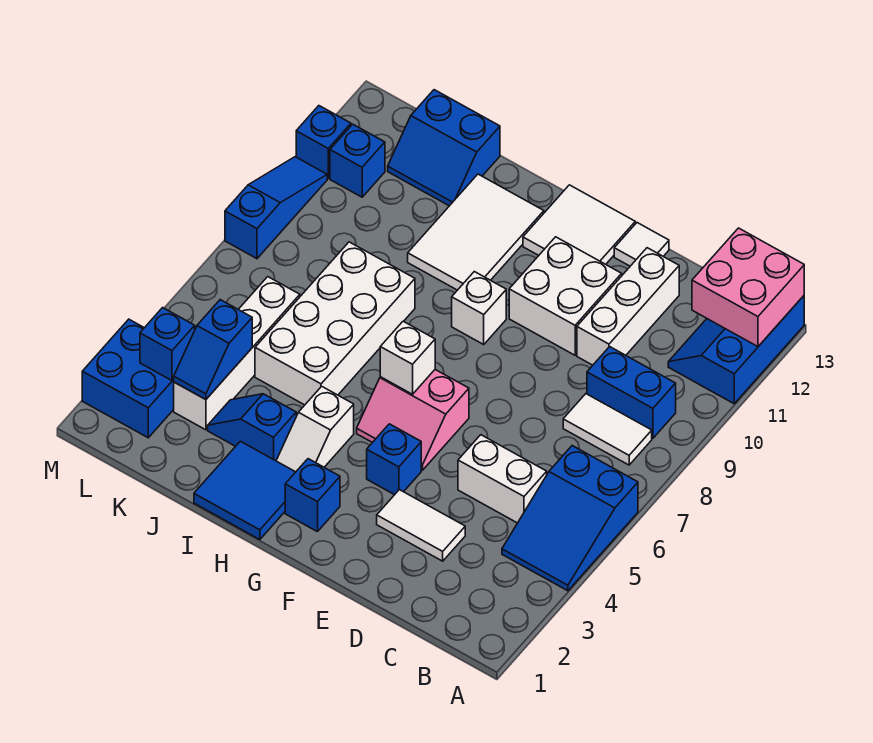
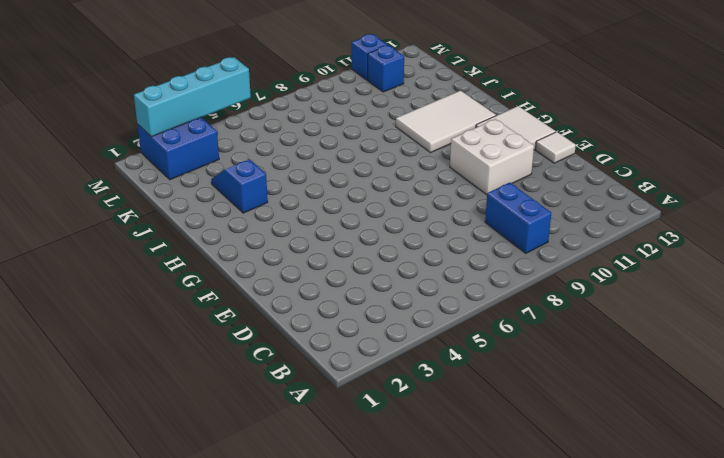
cyan 1x4 brick [134,57,251,137] -> none
none -> blue 2x3 slope [502,446,638,591]
none -> blue 2x3 slope [668,296,804,404]
none -> white 1x2 tile [563,394,652,465]

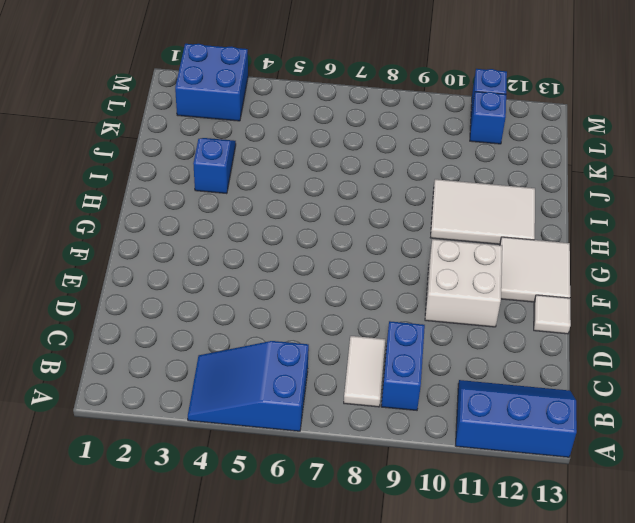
none -> white 1x2 brick [458,435,547,523]
none -> white 1x2 tile [377,490,465,561]
none -> white 1x3 brick [577,248,679,365]

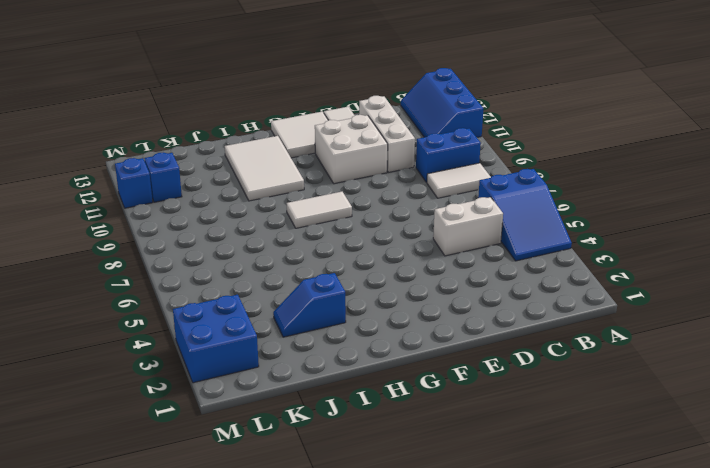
white 1x2 tile [287,192,352,228] -> white 1x2 tile moved to [377,490,465,561]
none -> blue 1x1 brick [367,424,421,495]
none -> pink 2x2 slope [357,370,469,470]
none -> blue 1x1 brick [285,459,340,532]

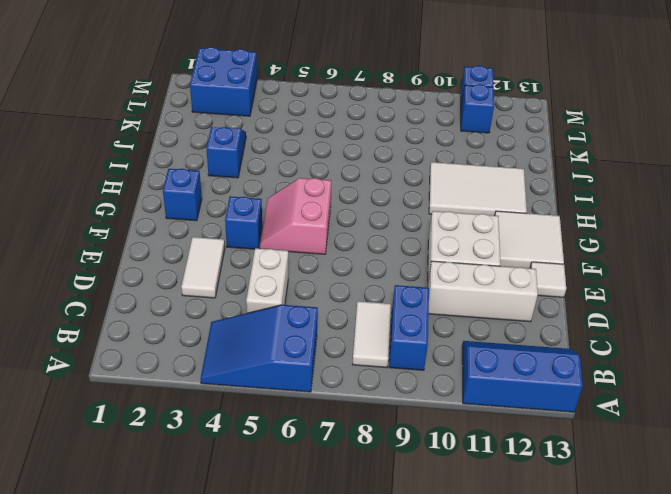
none -> white 1x1 brick [452,272,506,344]
none -> blue 2x2 tile [194,441,295,540]
none -> white 1x2 slope [276,386,354,472]

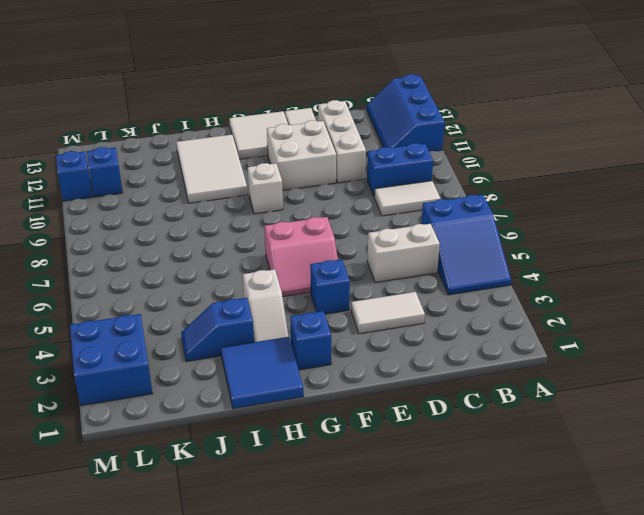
none -> white 2x4 brick [255,242,415,405]
none -> blue 2x2 slope [388,90,500,206]
none -> white 1x4 brick [174,277,300,430]

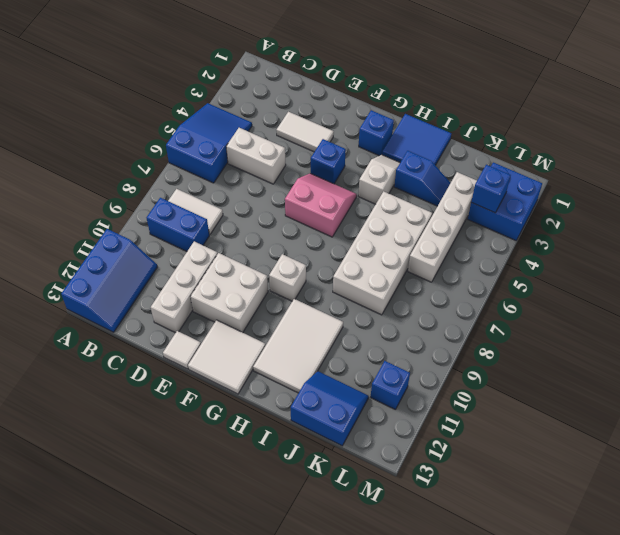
none -> blue 1x3 slope [225,157,327,259]
none -> blue 1x1 brick [296,106,351,178]
none -> pink 2x2 brick [692,228,804,347]

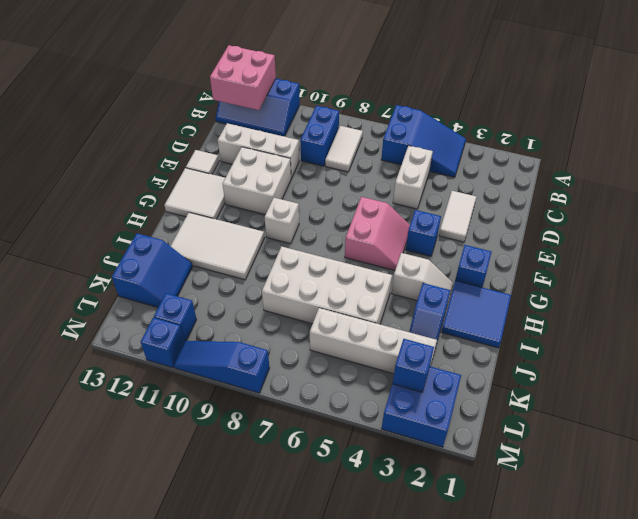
none -> white 1x1 brick [380,321,435,394]
none -> blue 1x2 slope [173,300,252,400]

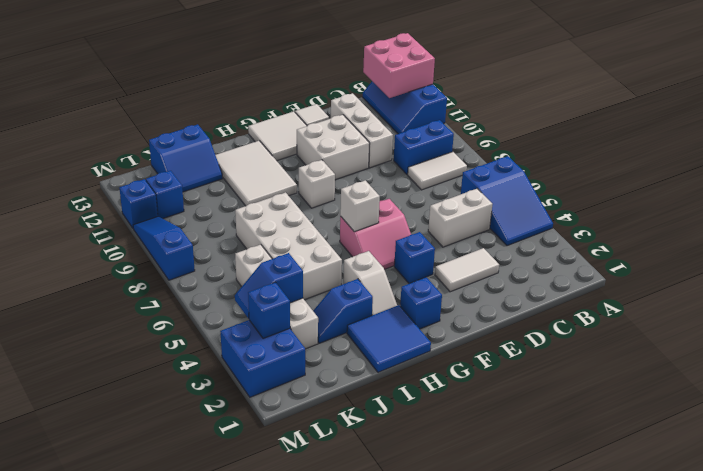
blue 1x2 slope [235,253,303,319] -> blue 1x2 slope turned to [173,300,252,400]

